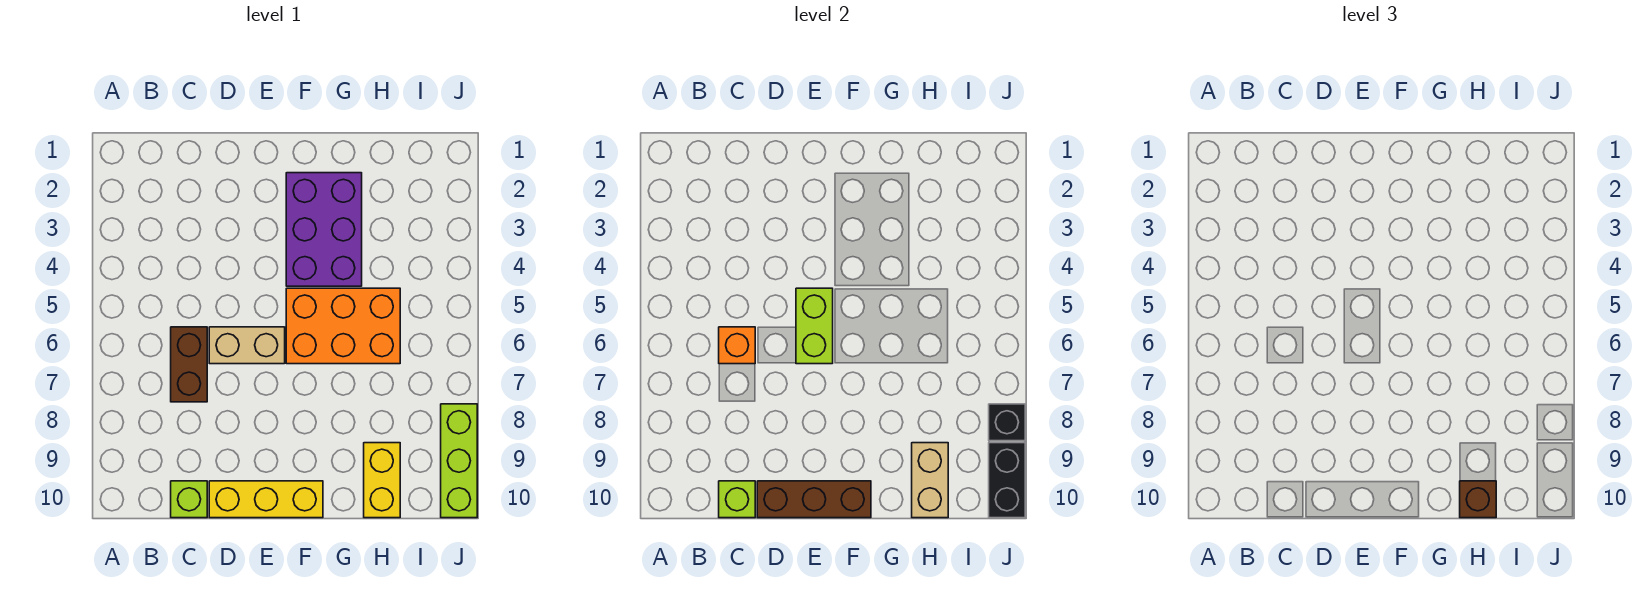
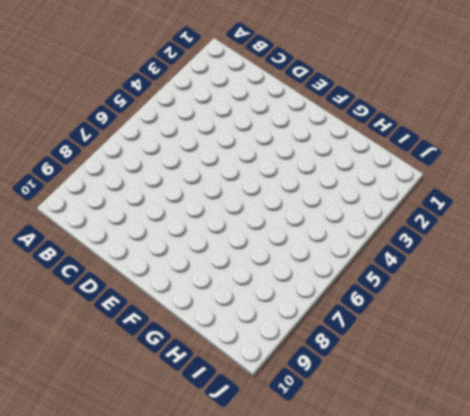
none -> brown 1x2 brick [171,327,207,402]
none -> lime 1x1 brick [171,481,207,518]
none -> tan 1x2 brick [209,327,285,364]

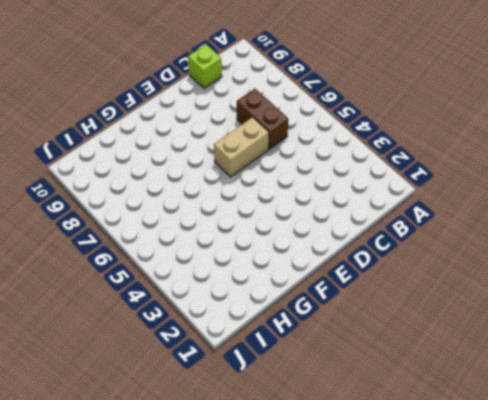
none -> yellow 1x3 brick [209,481,323,518]
none -> purple 2x3 brick [286,173,362,286]
none -> orange 2x3 brick [286,288,400,364]

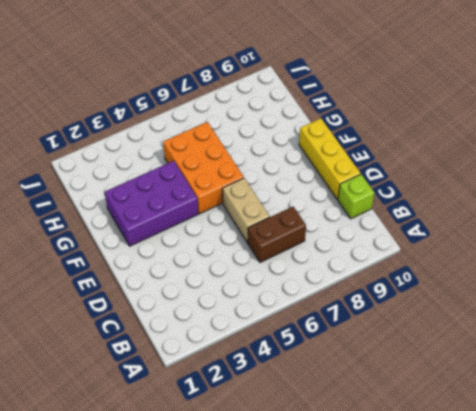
none -> yellow 1x2 brick [364,443,400,518]
none -> lime 1x3 brick [441,404,477,518]
none -> orange 1x1 brick [719,327,755,364]

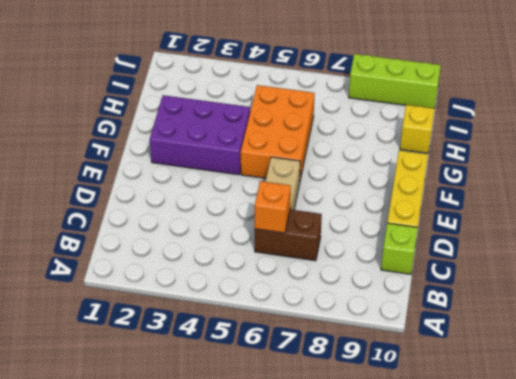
yellow 1x1 brick [400,105,435,153] -> yellow 1x2 brick [364,443,400,518]
none -> lime 1x1 brick [719,481,755,518]
none -> brown 1x3 brick [757,481,871,518]
none -> lime 1x2 brick [796,288,833,364]

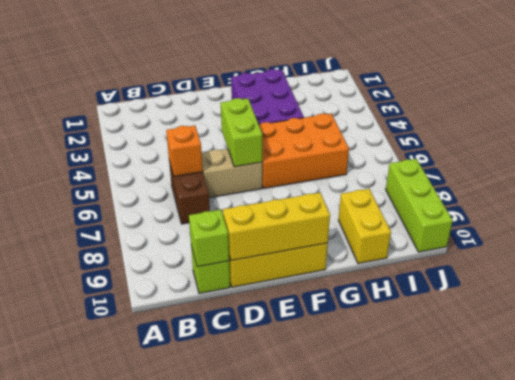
yellow 1x3 brick [223,193,330,261] -> brown 1x3 brick [757,481,871,518]
none -> tan 1x2 brick [912,443,948,518]
none -> black 1x1 brick [989,404,1025,441]
none -> black 1x2 brick [989,443,1025,518]

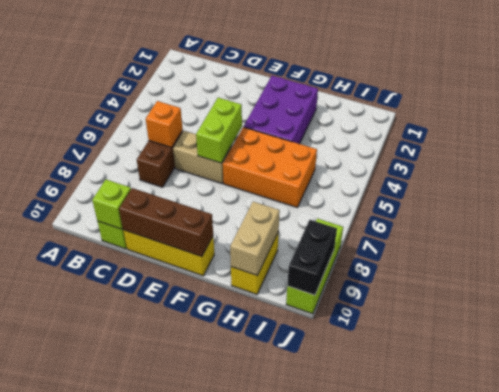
none -> black 1x1 brick [989,404,1025,441]
none -> brown 1x1 brick [1460,481,1496,518]

